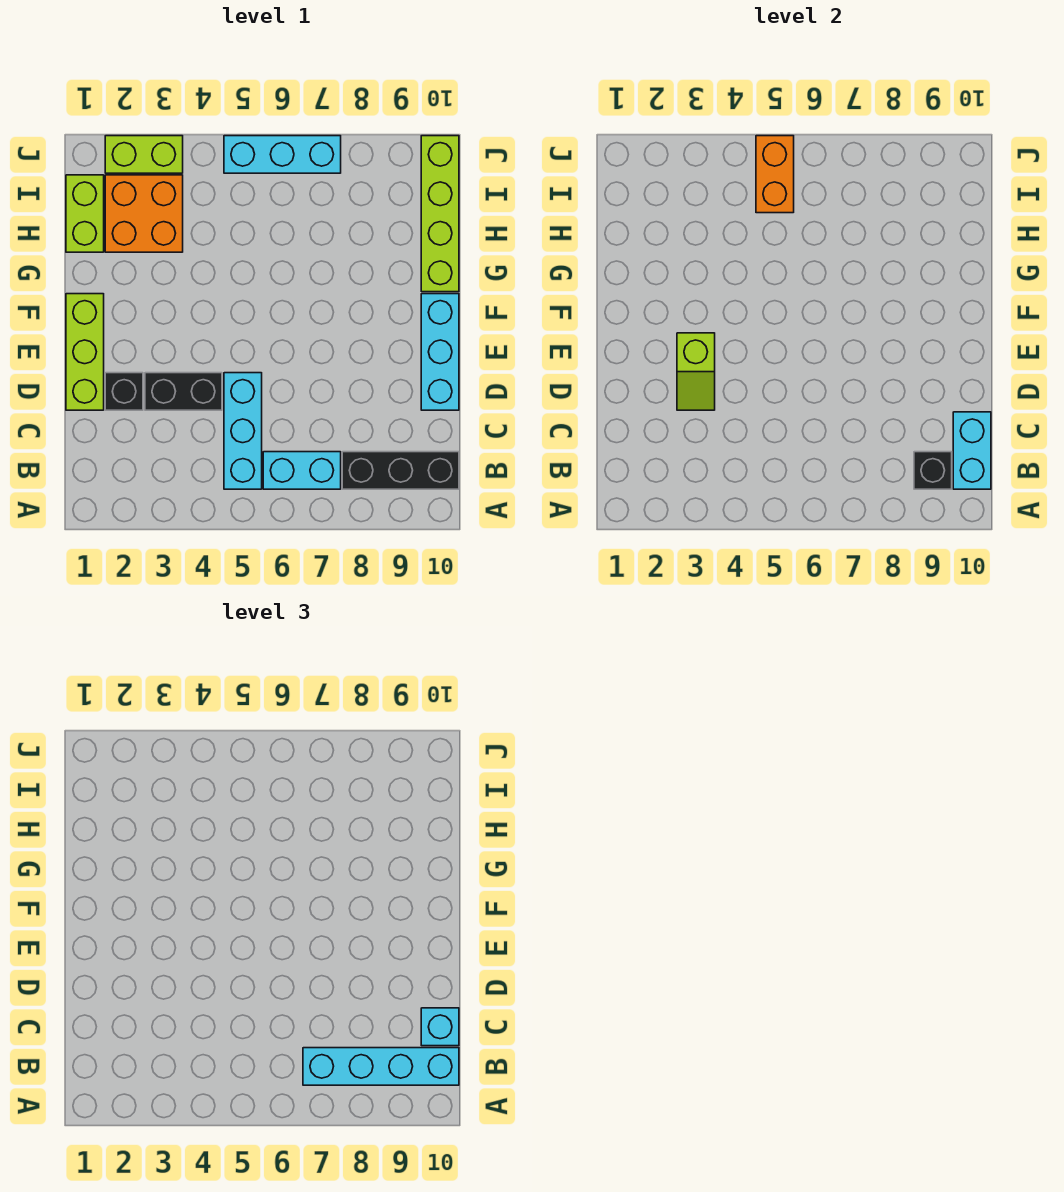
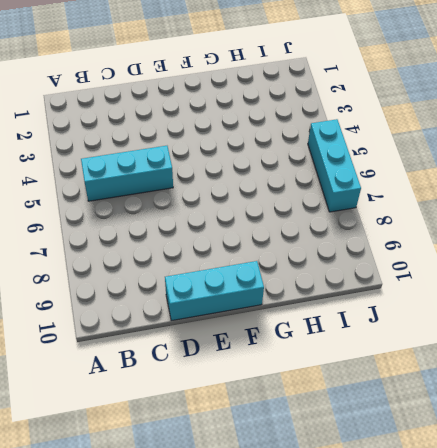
none -> cyan 1x2 brick [263,452,341,489]
none -> black 1x3 brick [342,452,459,489]
none -> lime 1x3 brick [66,294,104,410]

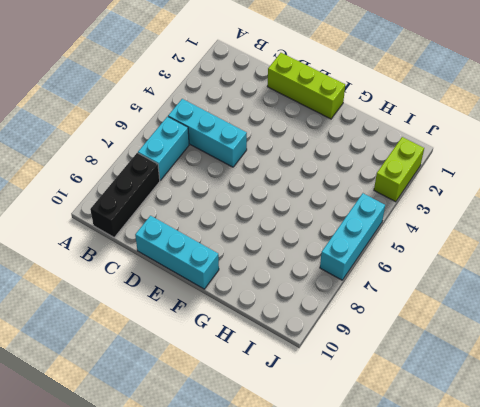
none -> black 1x1 brick [105,373,143,410]
none -> black 1x2 brick [145,373,222,410]
none -> lime 1x4 brick [421,136,459,292]

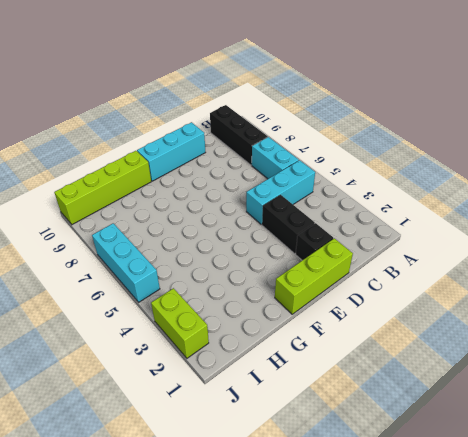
none -> lime 1x2 brick [66,175,104,252]
none -> orange 2x2 brick [105,175,183,252]
none -> black 1x1 brick [914,452,952,489]

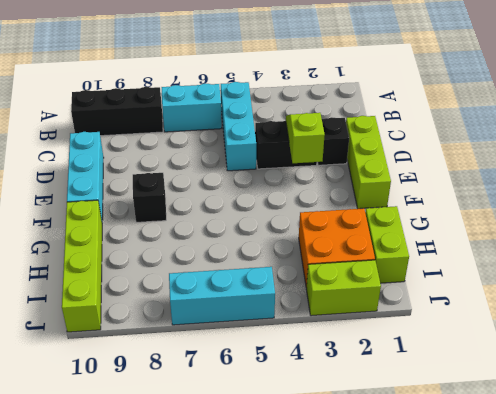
black 1x1 brick [133,173,166,222] -> black 1x1 brick moved to [914,452,952,489]
none -> cyan 1x2 brick [953,412,991,489]
none -> orange 1x2 brick [756,136,794,213]
none -> cyan 1x4 brick [303,1048,459,1085]

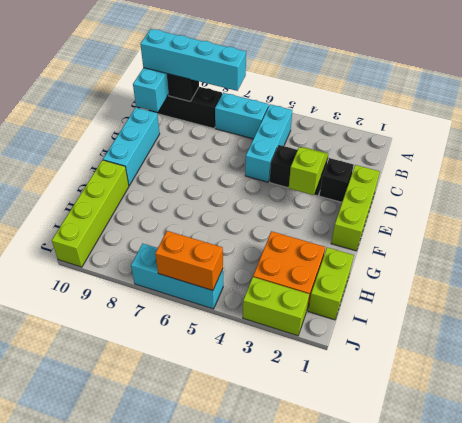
orange 1x2 brick [155,231,223,291] -> orange 1x2 brick turned to [756,136,794,213]
none -> cyan 1x1 brick [421,1008,459,1046]

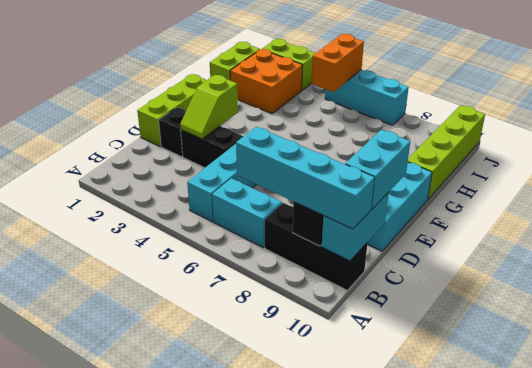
cyan 1x2 brick [345,130,410,209] -> cyan 1x1 brick [421,1008,459,1046]

